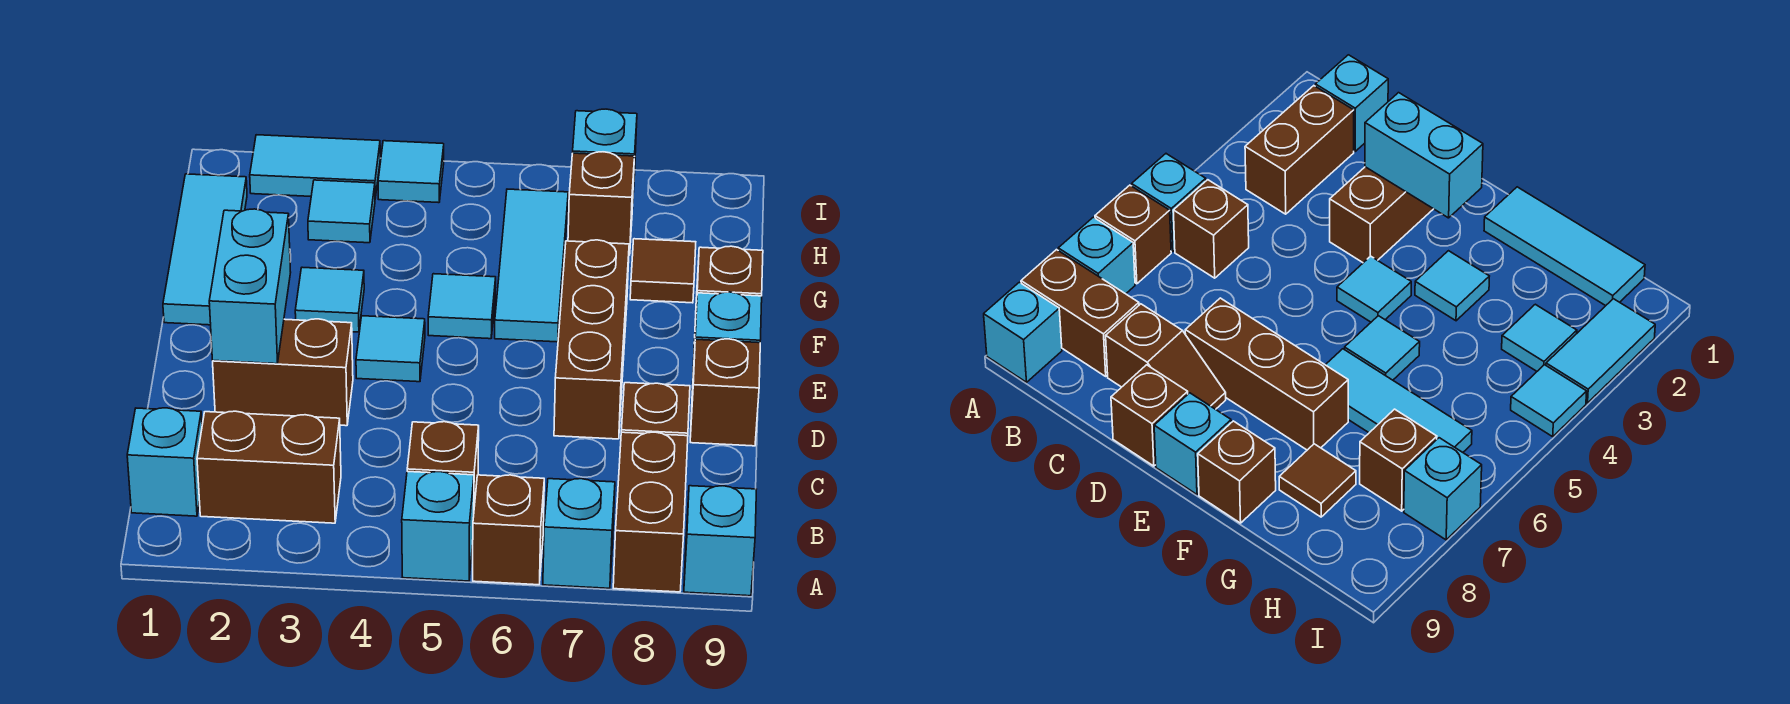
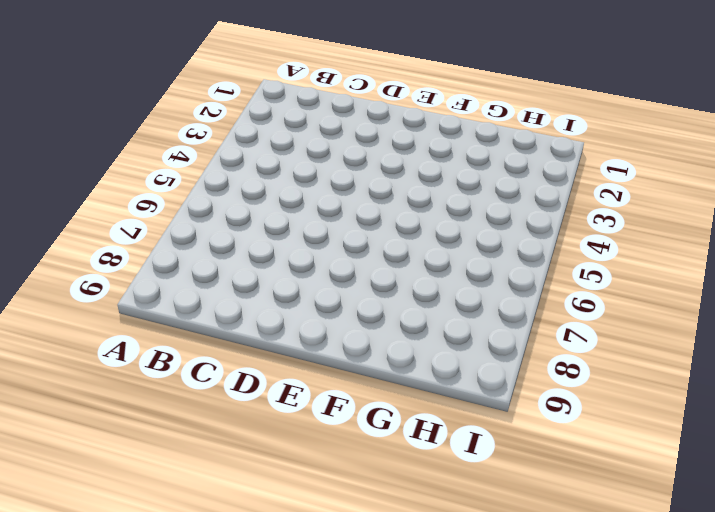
none -> cyan 1x1 brick [402,472,474,581]
none -> brown 1x1 brick [473,475,544,585]
none -> cyan 1x1 brick [543,479,615,588]

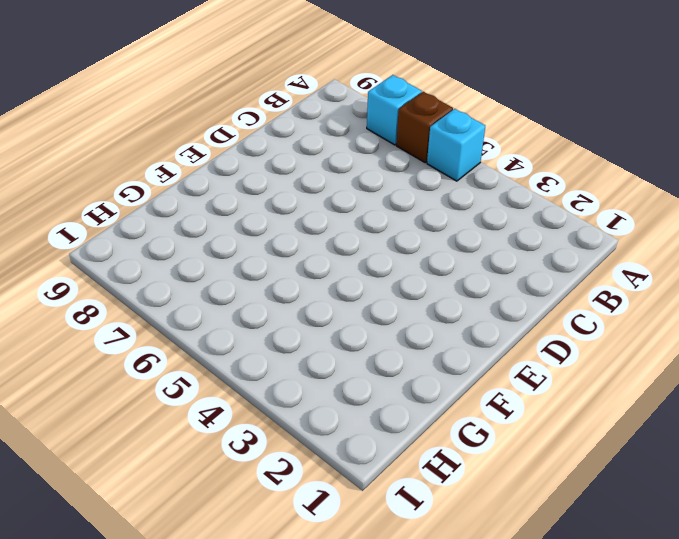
none -> brown 1x2 brick [613,432,688,592]
none -> cyan 1x1 brick [684,486,756,596]
none -> cyan 1x1 brick [127,408,202,516]

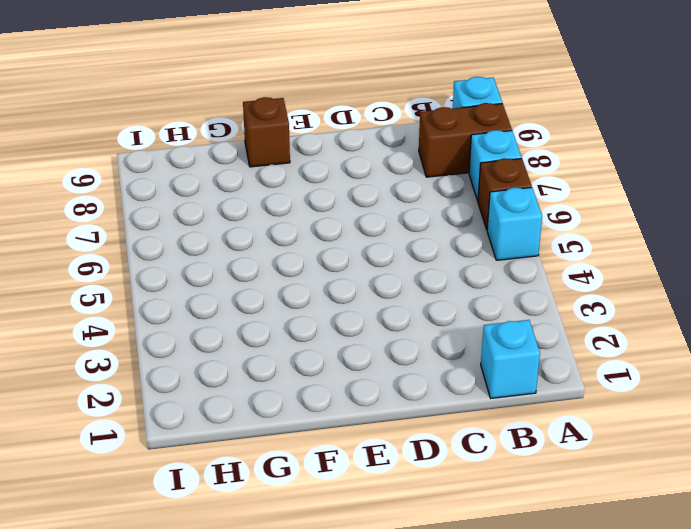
none -> brown 1x2 brick [197,411,341,523]
none -> brown 1x1 brick [407,422,479,506]
none -> brown 1x2 slope [621,383,690,436]

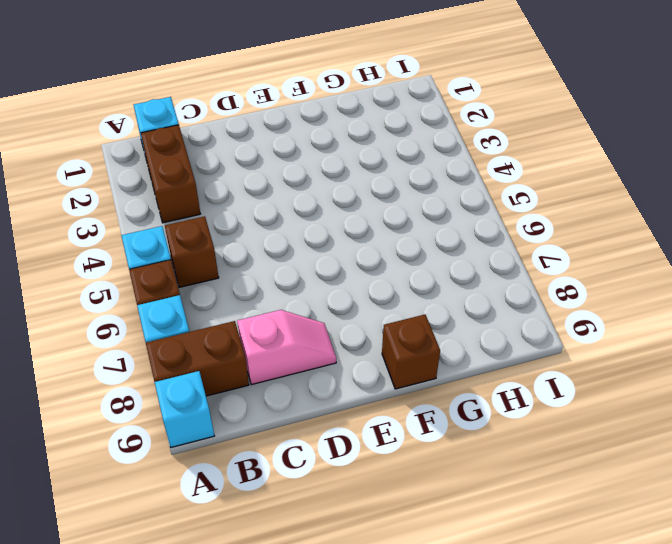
pink 1x2 slope [237,310,336,385] -> brown 1x2 slope [621,383,690,436]
none -> brown 1x2 brick [213,319,353,426]
none -> brown 1x3 brick [554,240,629,439]
none -> brown 1x1 brick [690,339,760,446]

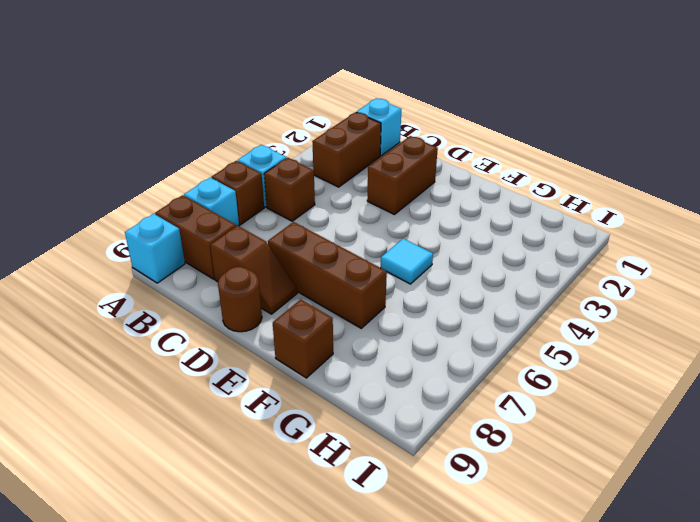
brown 1x1 round brick [218,267,262,332] -> brown 1x1 brick [690,339,760,446]
none -> cyan 1x1 tile [356,316,425,382]
none -> cyan 1x1 brick [692,292,762,390]
none -> cyan 1x3 tile [163,174,247,325]

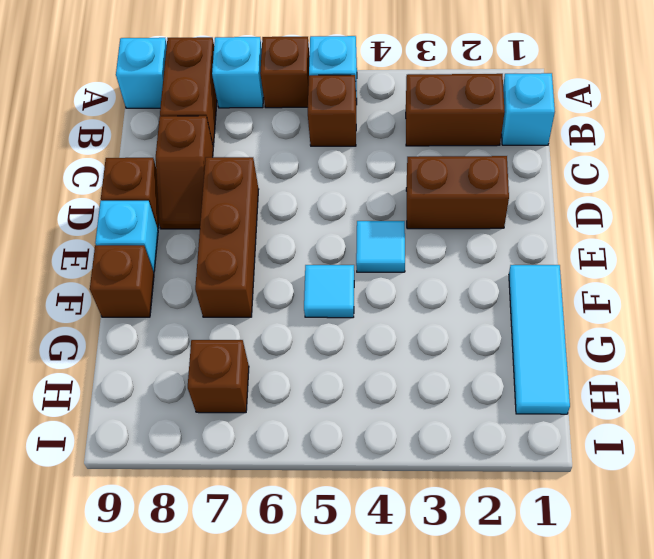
none -> cyan 1x1 tile [295,267,364,332]
none -> cyan 1x3 tile [495,189,568,342]
none -> brown 1x1 tile [630,239,696,303]

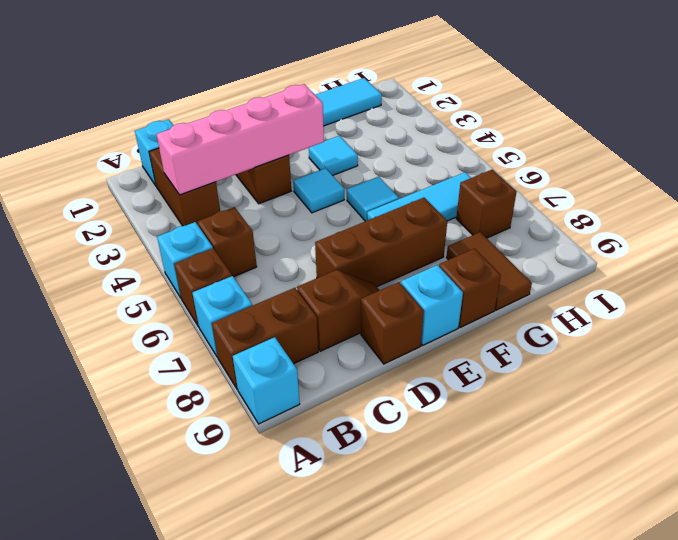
pink 1x4 brick [157,84,324,195] -> none
brown 1x2 tile [447,232,532,310] -> brown 1x1 tile [630,239,696,303]
none -> cyan 1x1 tile [308,180,375,243]
none -> cyan 1x2 tile [250,135,380,198]
none -> cyan 1x1 tile [378,141,444,203]

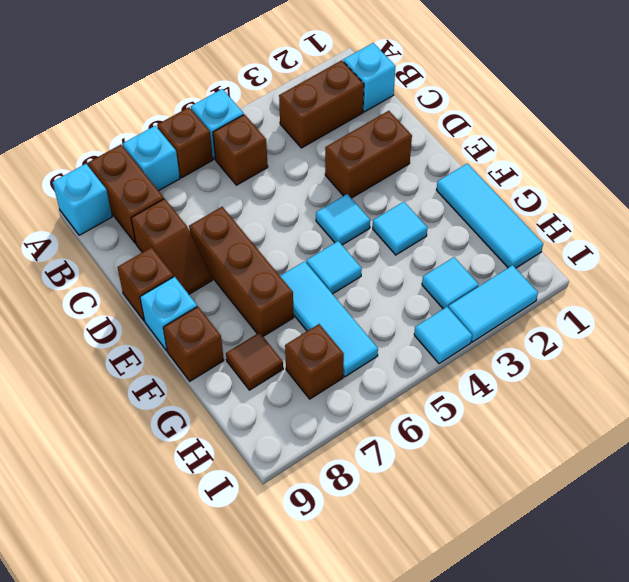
none -> cyan 1x1 brick [573,109,637,209]
none -> cyan 1x2 brick [209,209,291,364]

